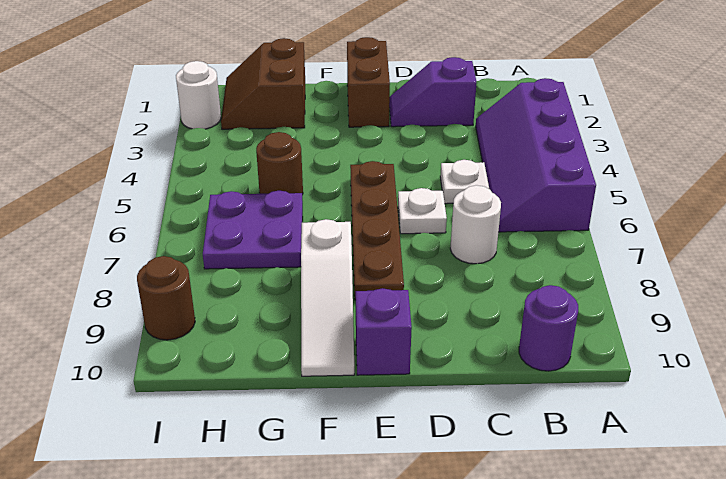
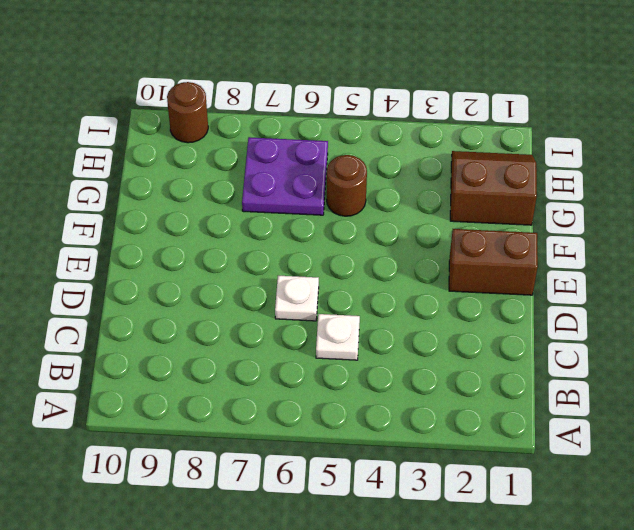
none -> purple 2x4 slope [476,78,596,232]
none -> purple 1x1 round brick [519,285,578,371]
none -> purple 1x2 slope [389,57,477,127]

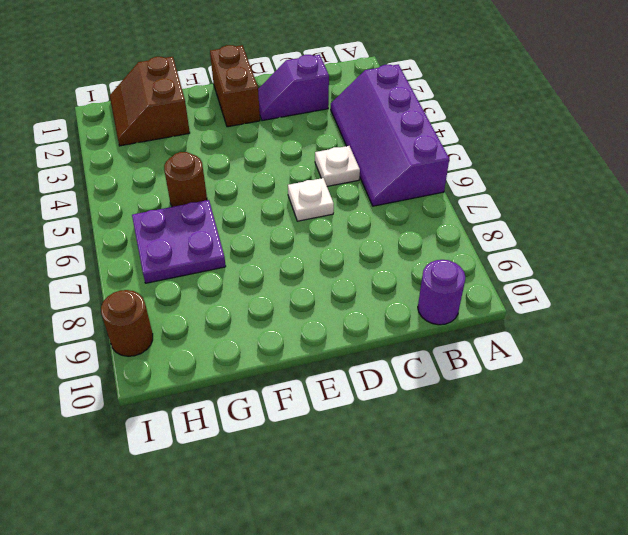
none -> white 1x1 round brick [450,185,501,264]
none -> brown 1x4 plate [350,161,404,300]
none -> purple 1x1 brick [356,288,412,375]

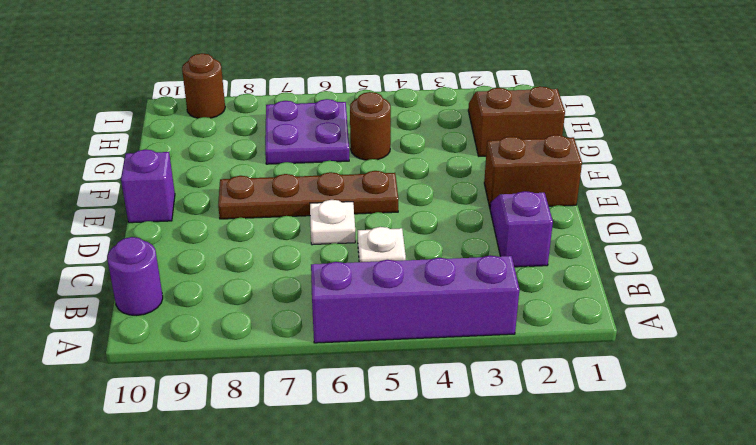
none -> white 1x1 round brick [450,185,501,264]
none -> white 1x3 slope [301,219,354,376]
none -> white 1x1 round brick [176,61,221,129]

